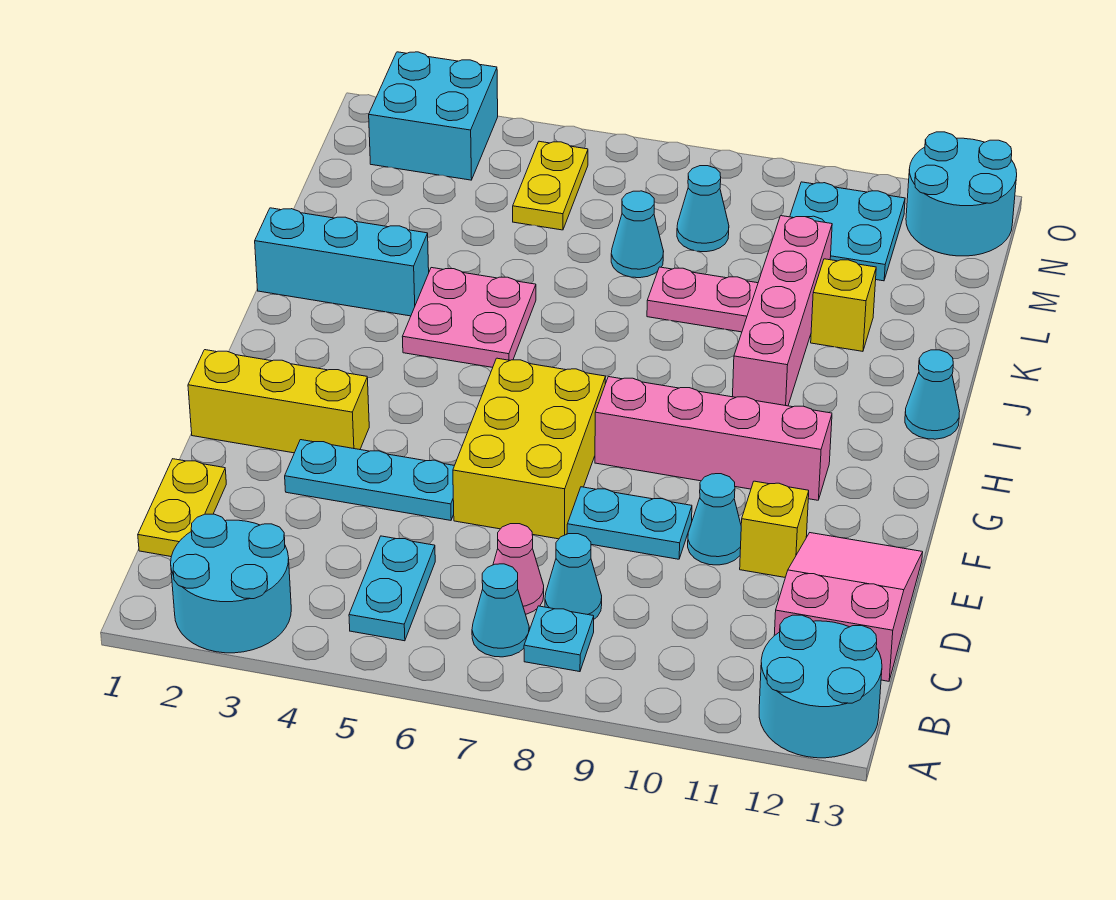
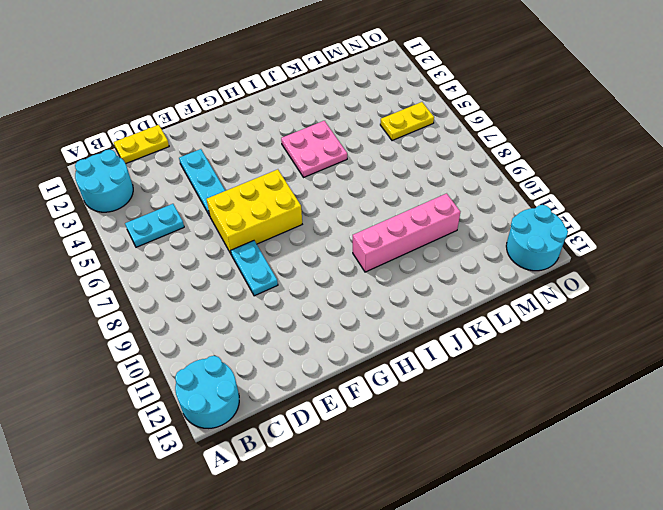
none -> cyan 1x1 cone [472,564,529,657]
none -> cyan 1x1 plate [524,606,594,672]
none -> pink 1x1 cone [493,524,544,614]

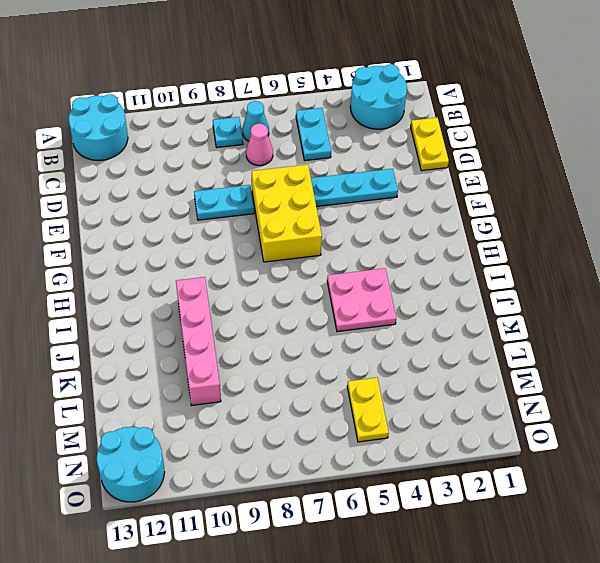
none -> cyan 1x1 cone [545,534,602,619]
none -> pink 2x3 slope [774,533,923,681]
none -> cyan 1x1 cone [688,474,741,565]

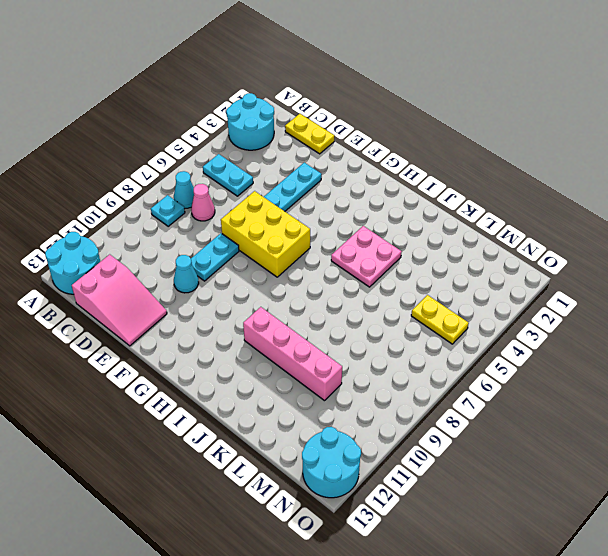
none -> cyan 1x1 cone [545,534,602,619]
none -> yellow 1x1 brick [740,481,809,577]
none -> yellow 1x3 brick [188,350,369,453]

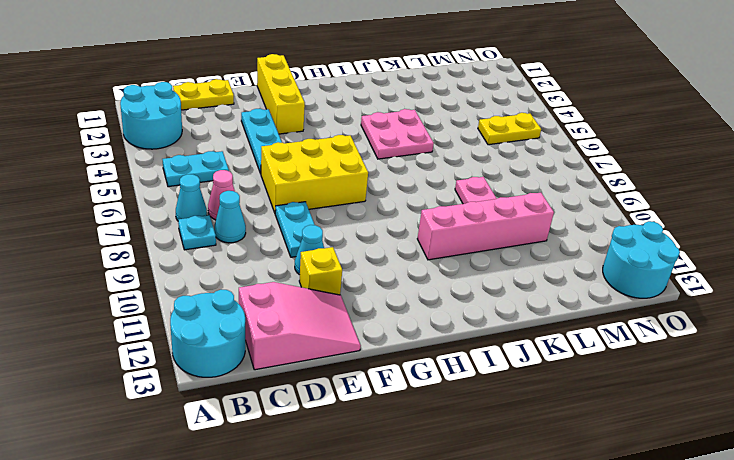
none -> pink 1x4 brick [595,377,832,500]
none -> cyan 1x1 cone [905,350,960,439]
none -> cyan 1x3 brick [255,208,429,316]

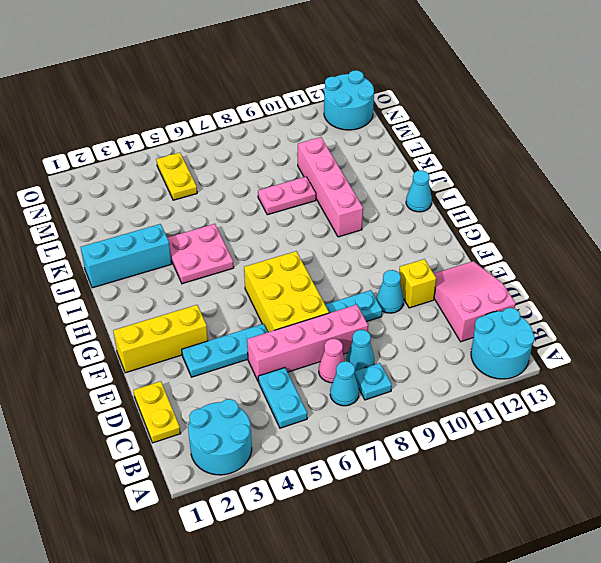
pink 1x4 brick [247,305,368,382] -> pink 1x4 brick moved to [595,377,832,500]
none -> yellow 1x1 brick [811,259,876,351]
none -> cyan 1x1 cone [611,191,664,278]
none -> cyan 1x1 cone [677,166,729,252]

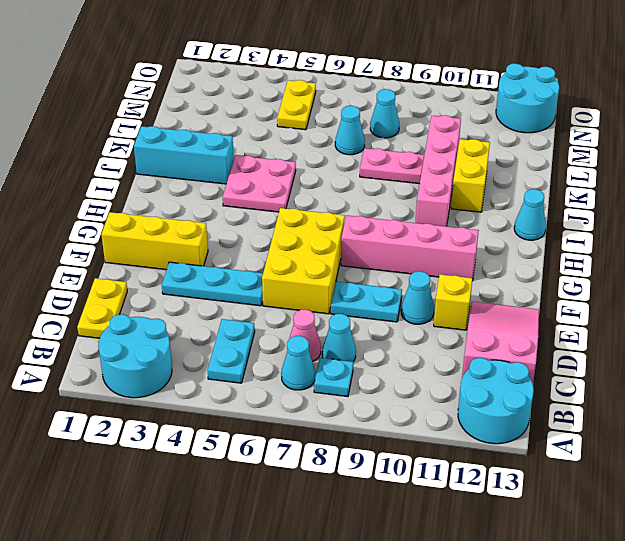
yellow 1x2 brick [451,139,490,212] -> yellow 1x1 brick [811,259,876,351]
none -> cyan 2x2 plate [790,182,905,281]
none -> cyan 2x2 brick [369,52,498,180]

